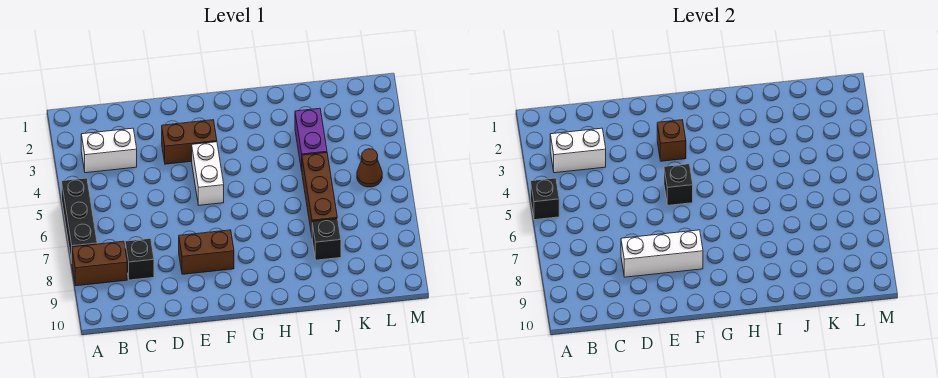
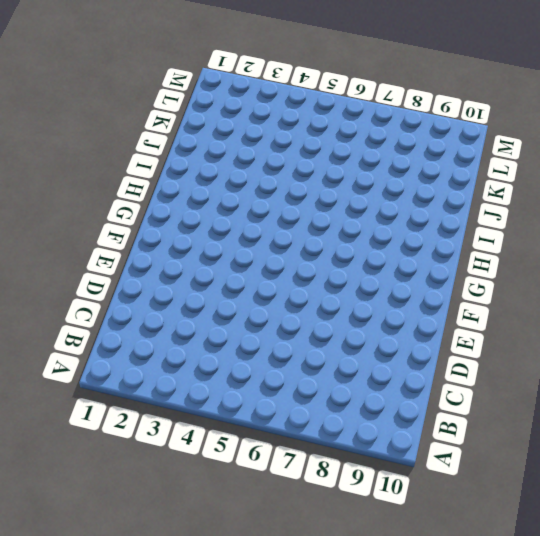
none -> black 1x3 brick [62,178,97,262]
none -> brown 1x2 brick [72,241,127,286]
none -> white 1x2 brick [81,128,137,173]

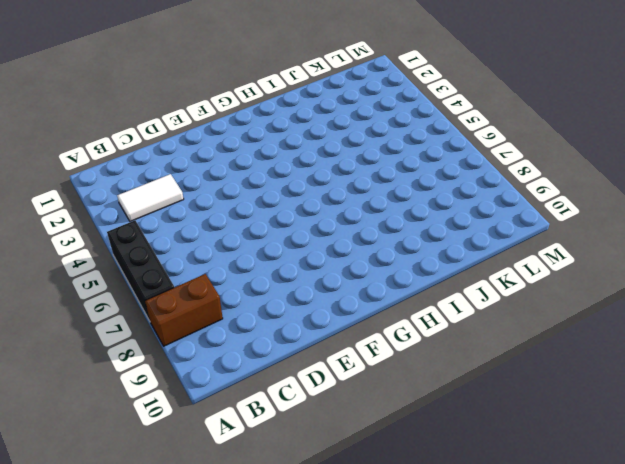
white 1x2 tile [117,174,184,222] -> white 1x2 brick [81,128,137,173]
none -> black 1x1 brick [125,239,154,280]
none -> brown 1x2 brick [162,120,217,164]
none -> brown 1x2 brick [179,230,234,274]

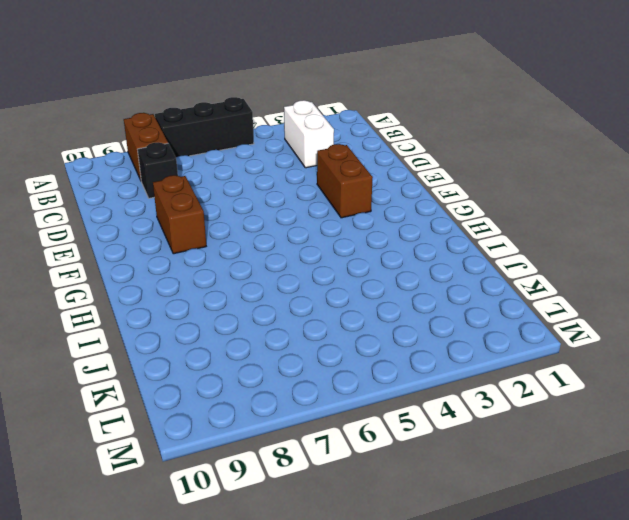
none -> white 1x2 brick [192,142,224,205]
none -> purple 1x2 brick [295,108,327,171]
none -> brown 1x3 brick [302,153,337,235]

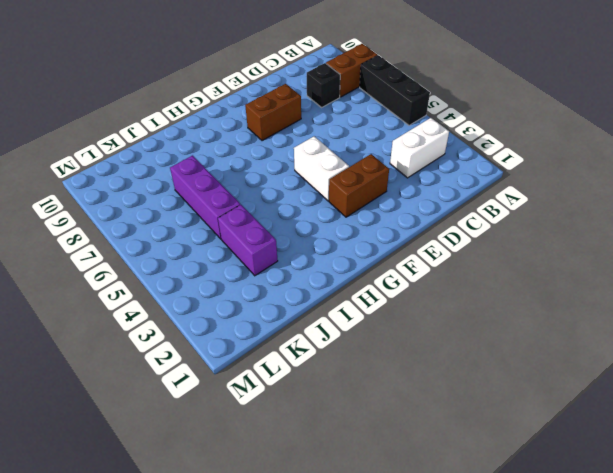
purple 1x3 brick [170,156,240,239] -> brown 1x3 brick [302,153,337,235]
none -> black 1x1 brick [312,219,341,260]
none -> brown 1x1 cone [357,149,382,187]
none -> black 1x1 brick [531,178,559,220]

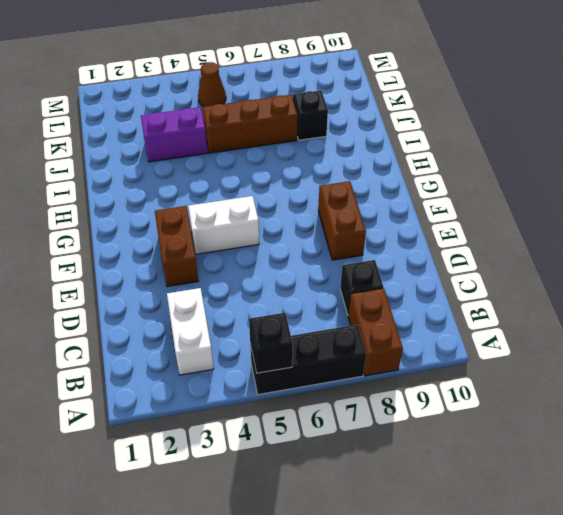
none -> white 1x2 brick [550,128,606,173]
none -> white 1x3 brick [621,230,703,277]
none -> brown 1x1 brick [657,120,686,161]

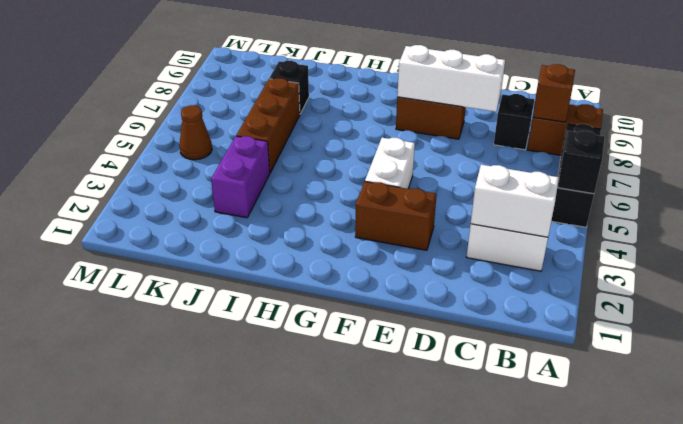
brown 1x1 brick [533,64,575,122] -> brown 1x1 brick moved to [657,120,686,161]
none -> black 1x1 brick [664,164,693,205]

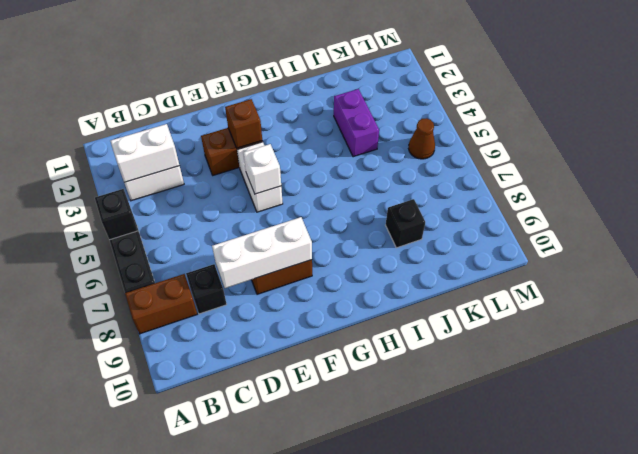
white 1x1 brick [243,144,281,194] -> black 1x1 brick [664,164,693,205]
none -> brown 1x3 brick [302,153,337,235]

